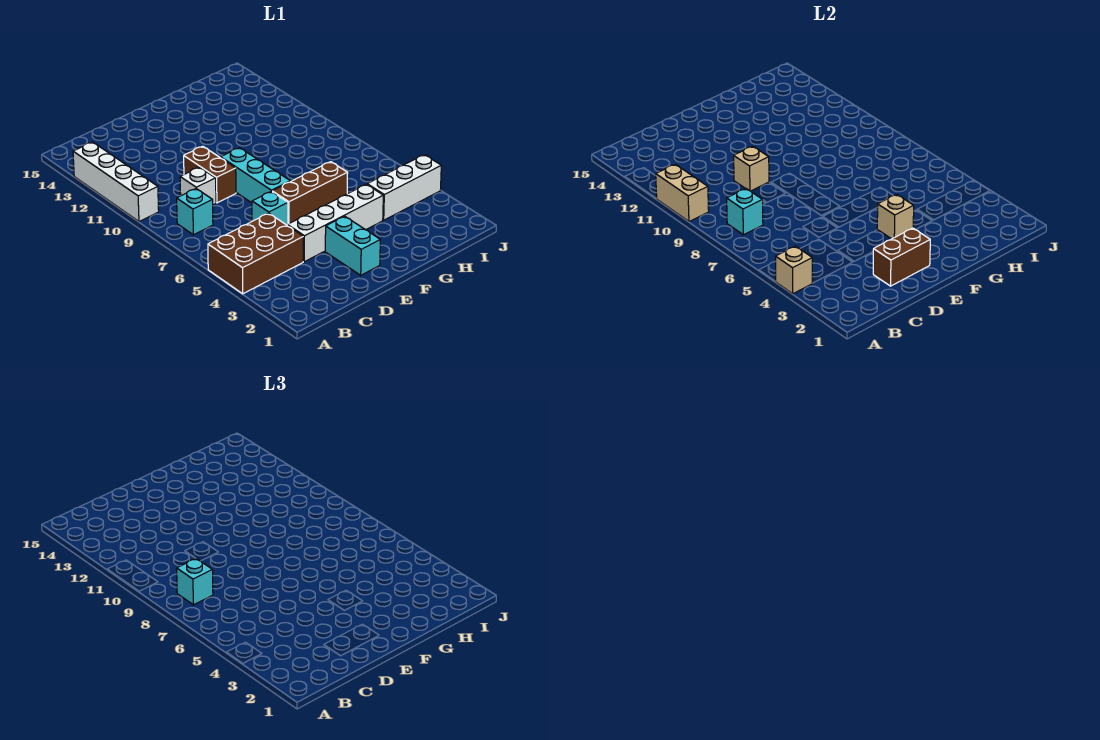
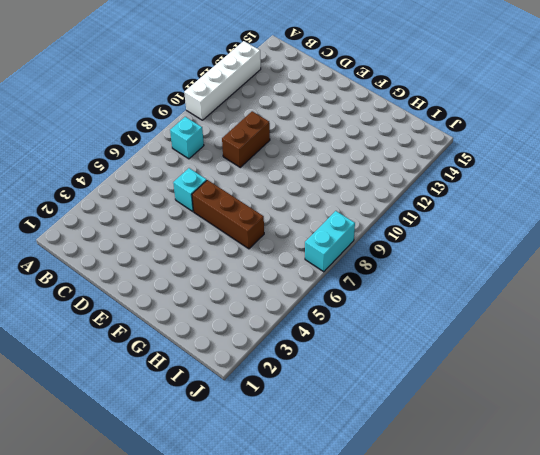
cyan 1x2 brick [305,211,355,272] -> cyan 1x2 brick moved to [325,216,380,275]
none -> brown 2x3 brick [208,213,303,294]
none -> white 1x1 brick [180,167,216,205]
none -> white 1x4 brick [287,184,383,262]

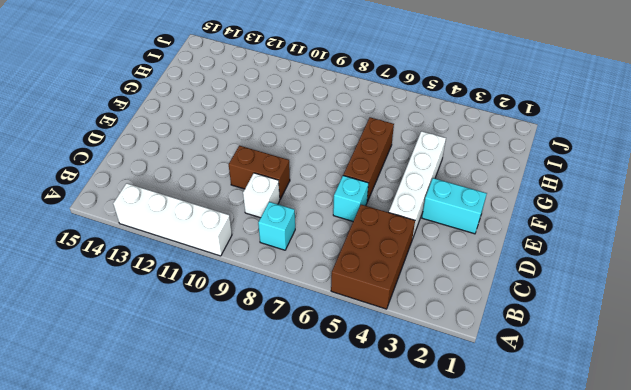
none -> cyan 1x3 brick [221,148,290,203]
none -> white 1x3 brick [367,155,441,220]
none -> tan 1x1 brick [775,246,812,294]

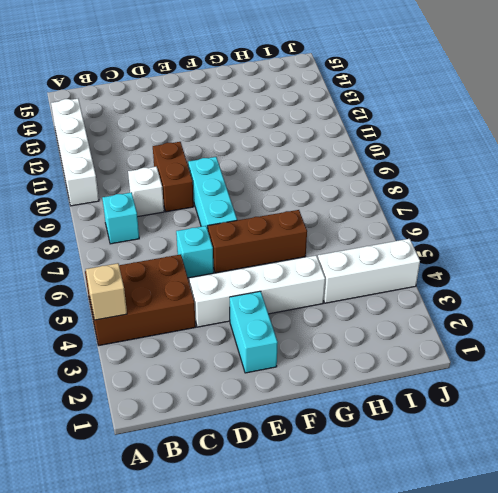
none -> tan 1x2 brick [656,164,709,222]
none -> cyan 1x1 brick [727,189,763,235]
none -> brown 1x2 brick [873,228,930,286]

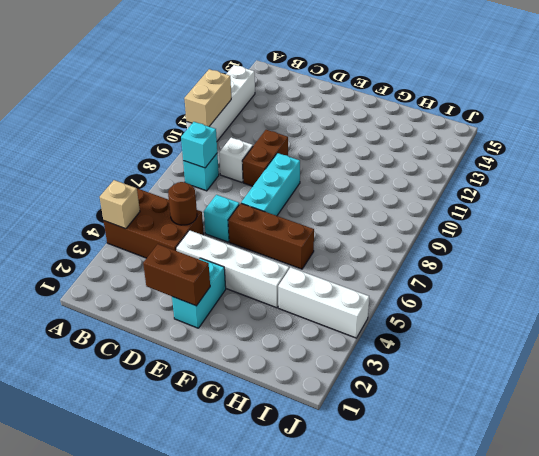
brown 1x1 round brick [168,182,197,225] -> none
none -> tan 1x1 brick [734,146,769,191]
none -> tan 1x1 brick [877,194,914,239]
none -> cyan 1x1 brick [177,559,213,605]

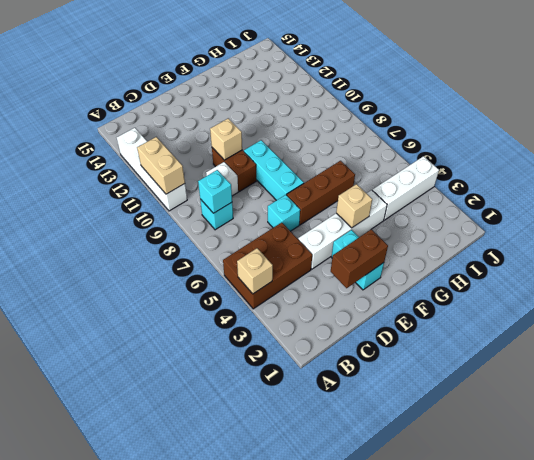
none -> cyan 1x1 brick [177,559,213,605]

